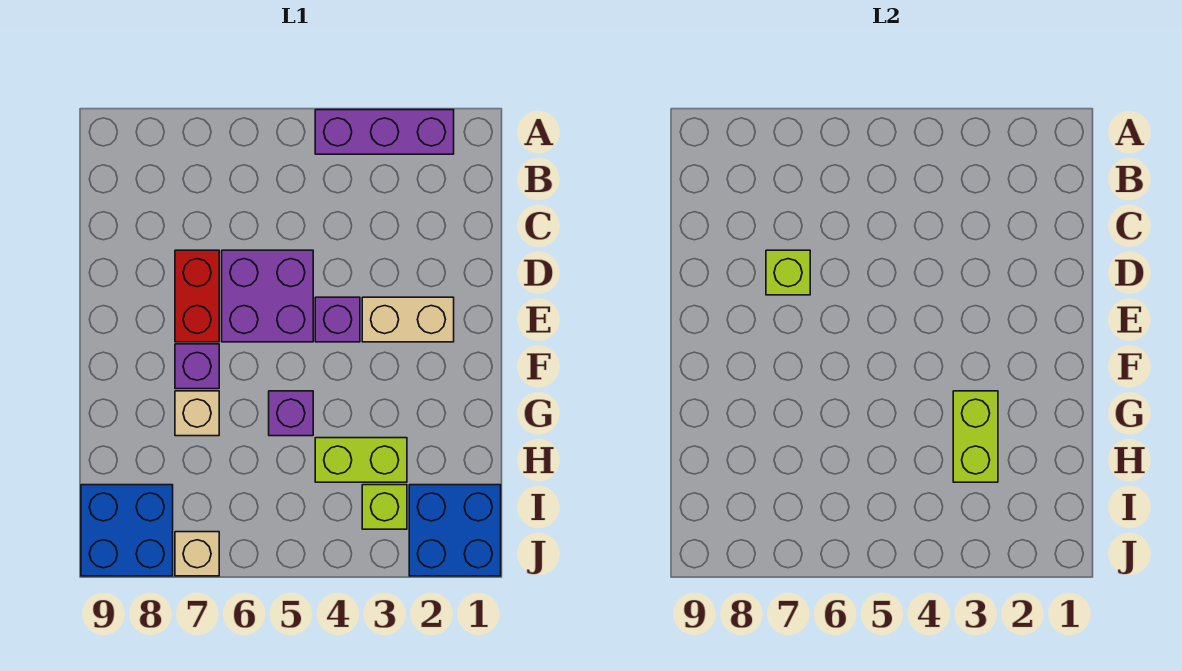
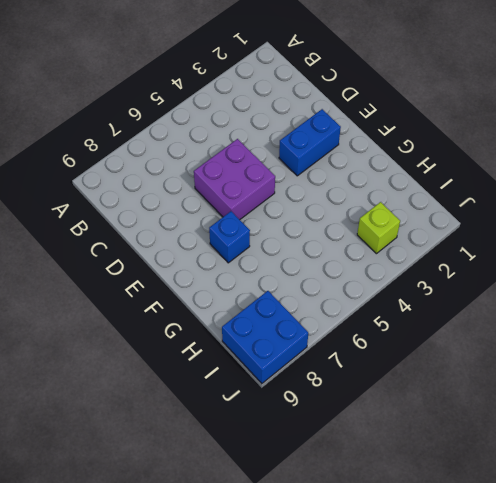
blue 1x2 brick [279,109,341,176] -> tan 1x2 brick [362,297,454,342]
blue 1x1 brick [209,211,250,263] -> purple 1x1 brick [175,344,219,389]
none -> purple 1x3 brick [315,110,454,154]
none -> red 1x2 brick [175,250,219,342]
none -> purple 1x1 brick [315,297,360,342]

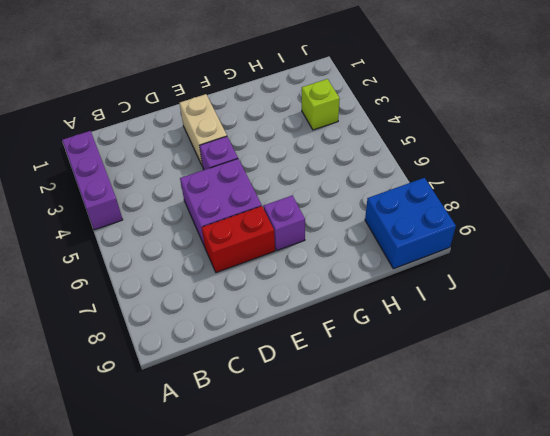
none -> purple 1x1 brick [269,391,313,436]
none -> tan 1x1 brick [175,391,219,436]
none -> lime 1x2 brick [315,438,407,482]

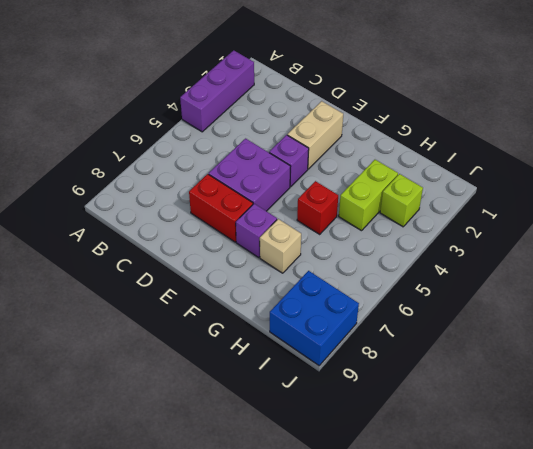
red 1x1 brick [297,181,338,234] -> purple 1x1 brick [269,391,313,436]
none -> blue 2x2 brick [409,485,501,576]
none -> tan 1x1 brick [175,532,219,576]
none -> lime 1x1 brick [766,250,810,295]

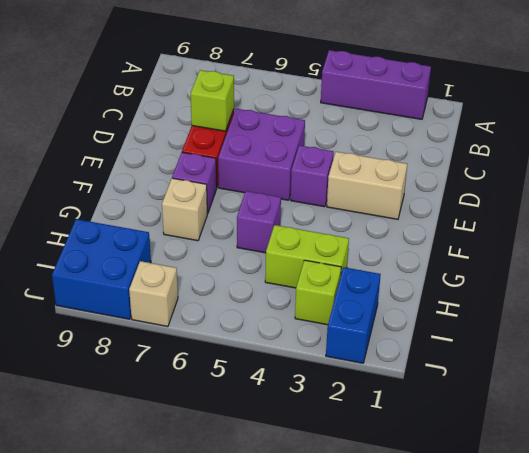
blue 1x2 brick [326,267,381,363] -> blue 2x2 brick [409,485,501,576]
none -> lime 1x2 brick [953,391,998,482]

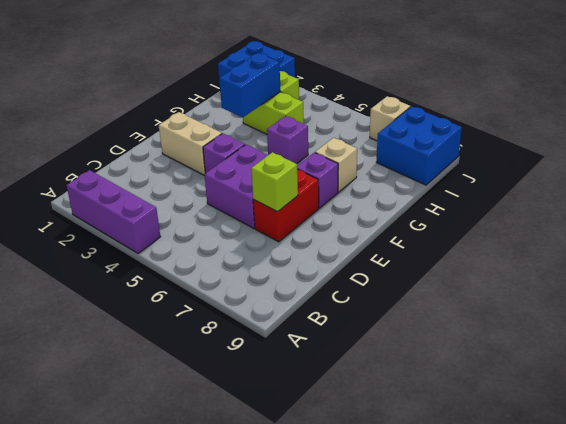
blue 1x2 brick [219,53,280,117] -> lime 1x2 brick [953,391,998,482]

